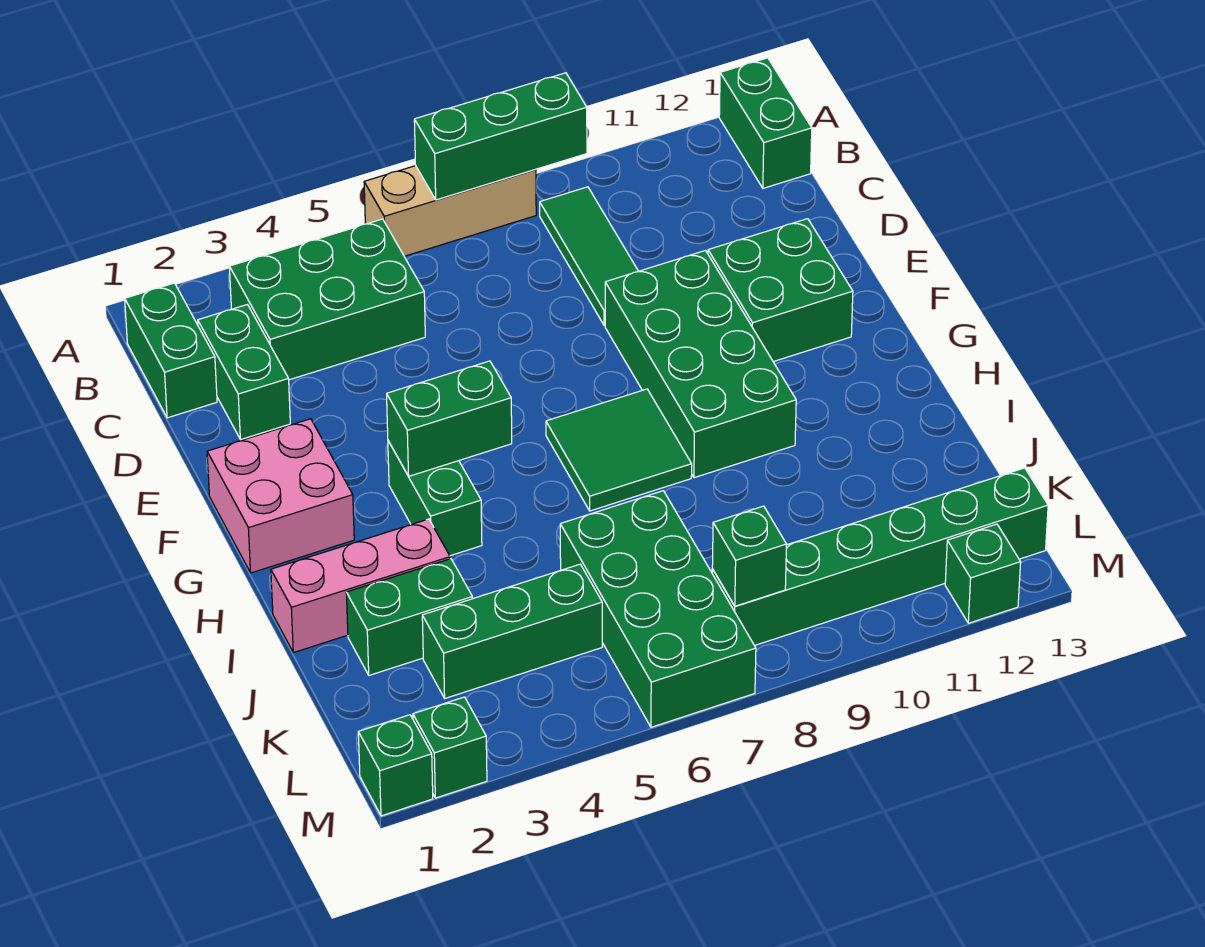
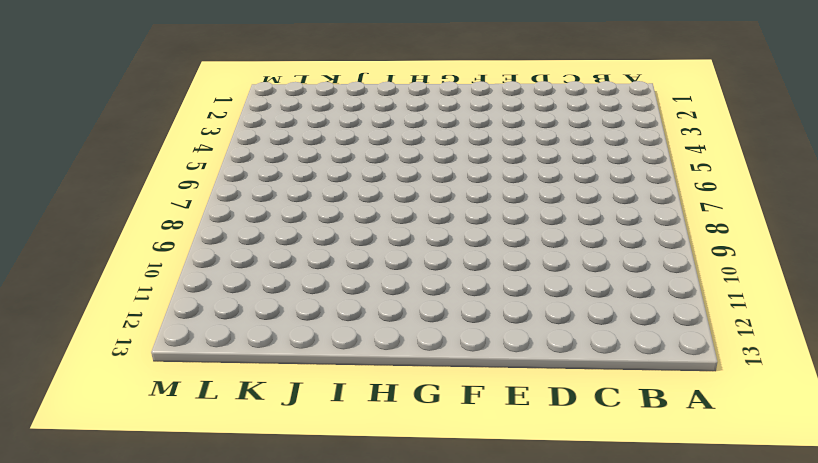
none -> tan 1x3 brick [364,166,536,256]
none -> green 1x2 brick [719,58,812,188]
none -> green 1x2 brick [125,283,217,418]

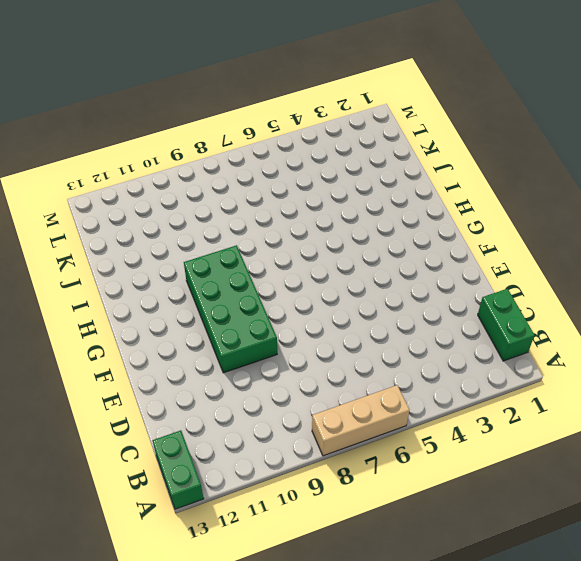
none -> green 2x3 brick [229,219,425,380]
none -> green 1x3 tile [540,187,638,326]
none -> green 1x2 brick [198,305,290,440]

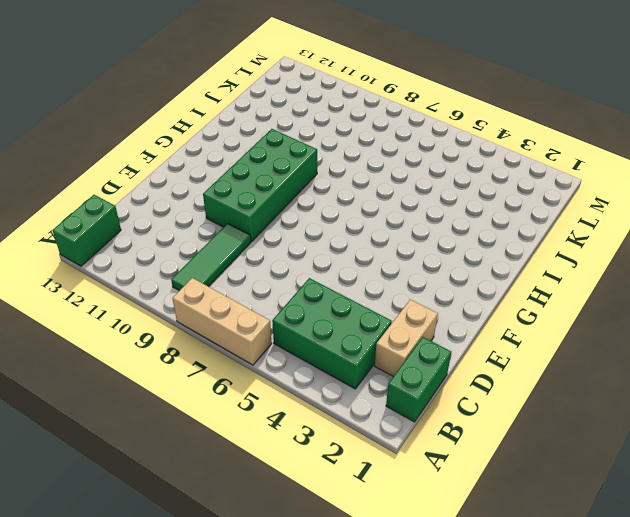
tan 1x2 brick [375,299,438,377] -> green 1x2 brick [198,305,290,440]
none -> green 2x2 brick [708,219,853,362]
none -> pink 2x2 brick [207,419,354,573]
none -> green 1x2 brick [388,441,482,556]

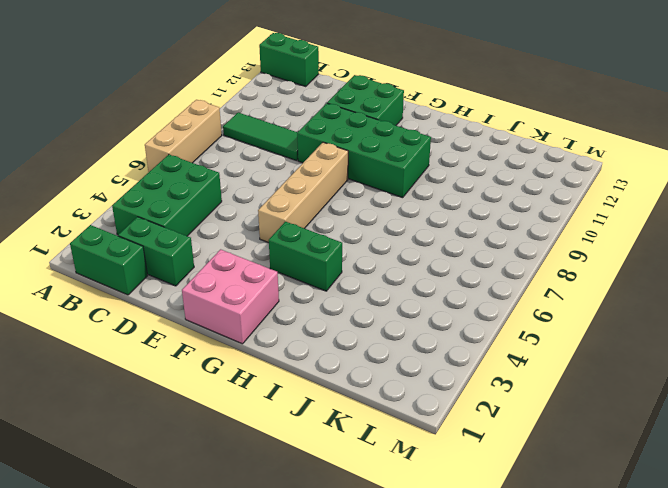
tan 1x4 brick [258,142,348,243] -> none
none -> green 2x2 tile [546,389,692,511]
none -> pink 1x3 brick [271,519,450,653]
none -> green 1x2 brick [346,559,472,675]

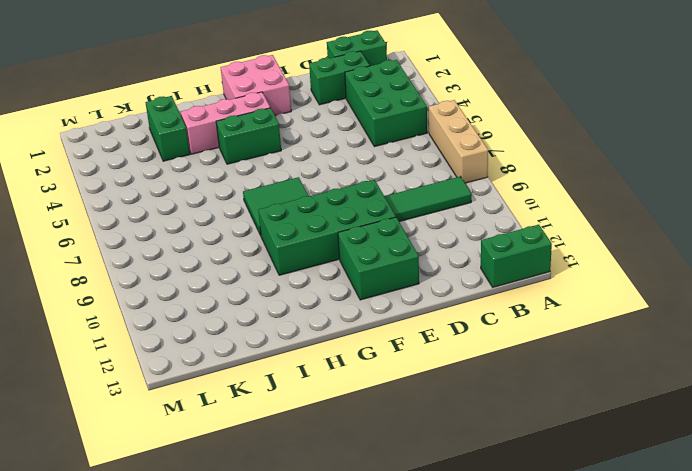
pink 1x3 brick [181,92,270,154] -> pink 1x3 brick turned to [271,519,450,653]
none -> green 2x4 brick [560,491,756,727]
none -> green 1x3 brick [422,564,602,698]
none -> green 1x6 brick [712,468,1048,645]

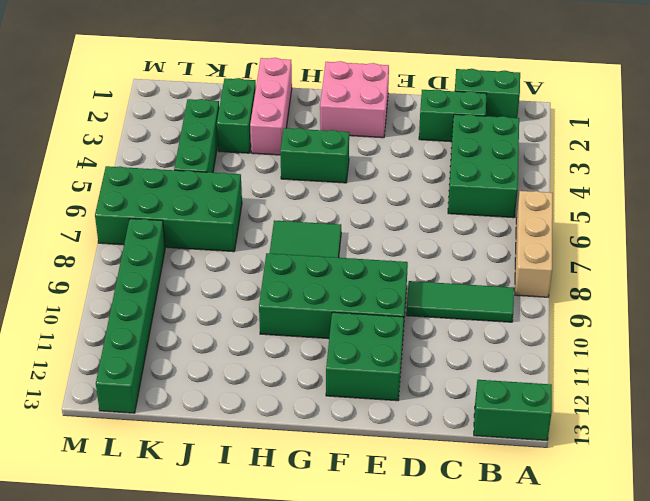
none -> green 1x1 brick [358,715,433,816]
none -> green 1x1 brick [413,697,487,798]
none -> green 1x1 brick [945,524,1021,623]

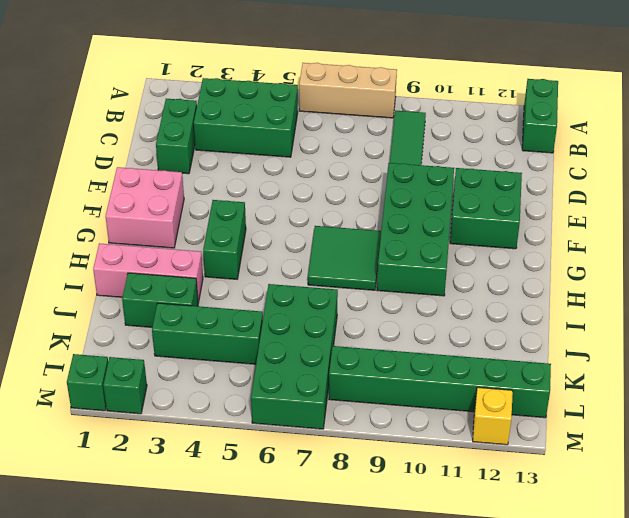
yellow 1x1 brick [473,387,513,445] -> green 1x1 brick [945,524,1021,623]
none -> green 1x2 brick [125,283,217,418]
none -> green 1x3 brick [414,73,587,200]
none -> green 1x2 brick [387,361,512,476]

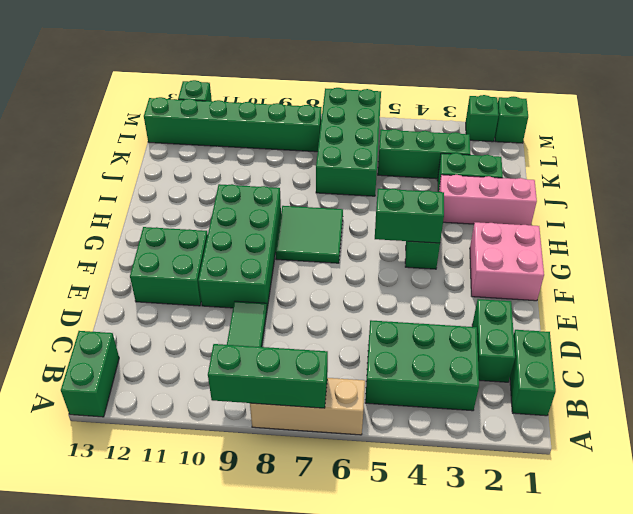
none -> green 1x1 brick [712,506,787,606]

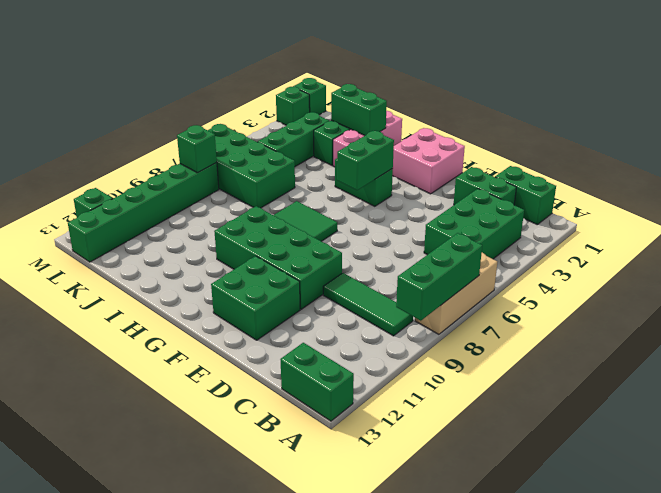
green 1x2 brick [331,84,387,135] -> none

